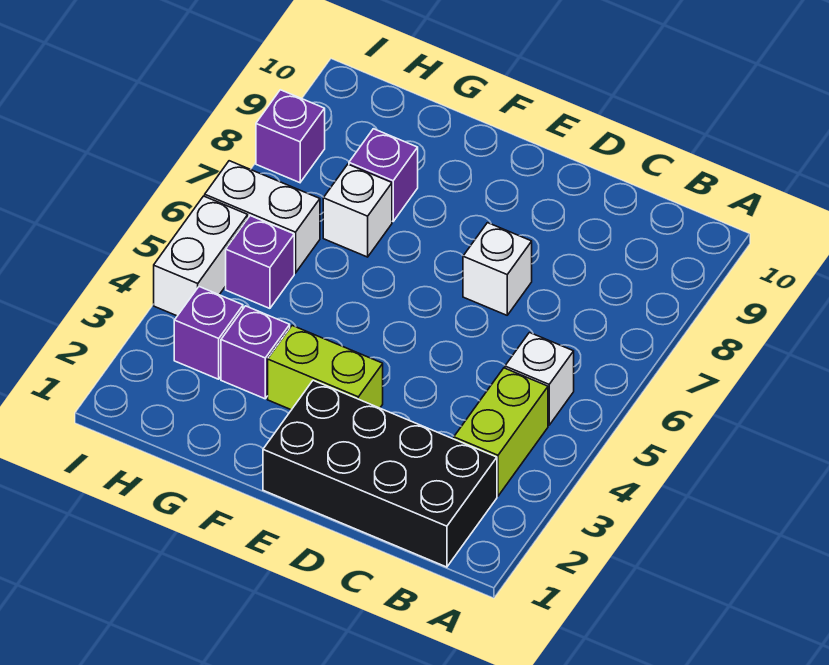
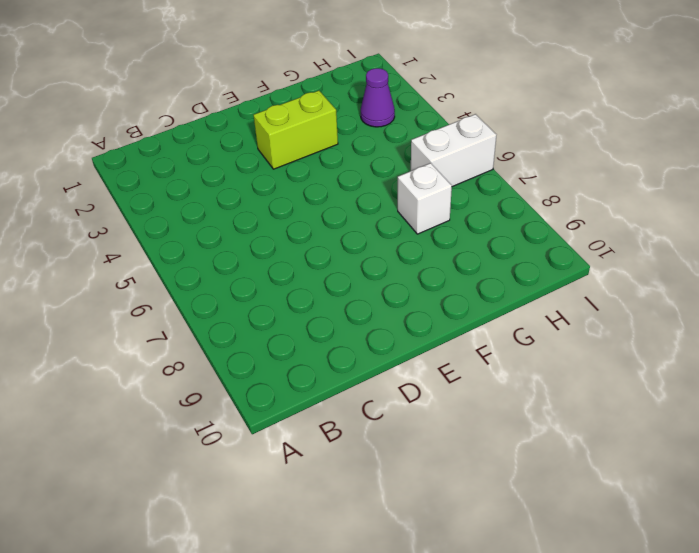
purple 1x1 cone [361,68,395,127] -> purple 1x1 brick [174,287,243,379]
none -> black 2x4 brick [263,380,497,567]
none -> lime 1x2 brick [454,368,548,496]
none -> white 1x1 brick [505,333,574,425]

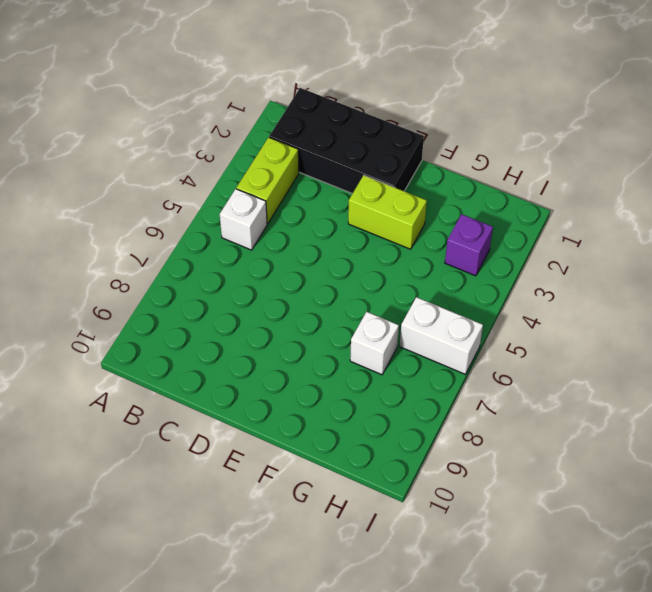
none -> white 1x1 brick [463,223,532,315]
none -> purple 1x1 brick [221,306,290,399]
none -> purple 1x1 brick [349,129,418,221]

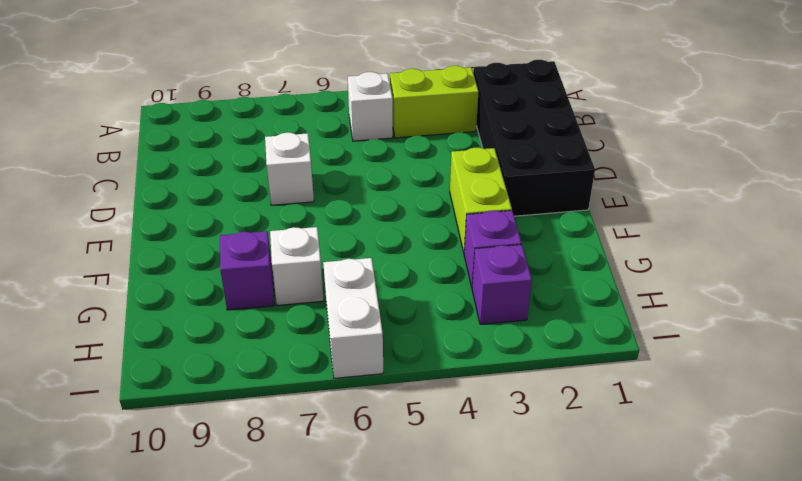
none -> purple 1x1 brick [226,216,294,308]
none -> white 1x2 brick [154,196,248,316]
none -> purple 1x1 brick [256,90,325,183]

